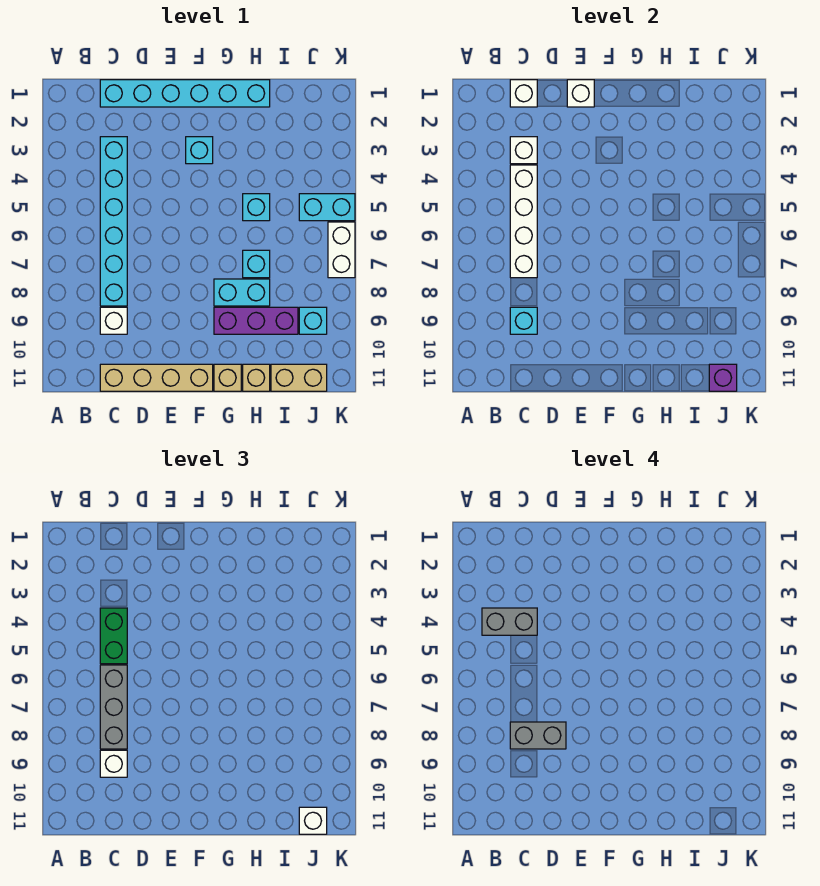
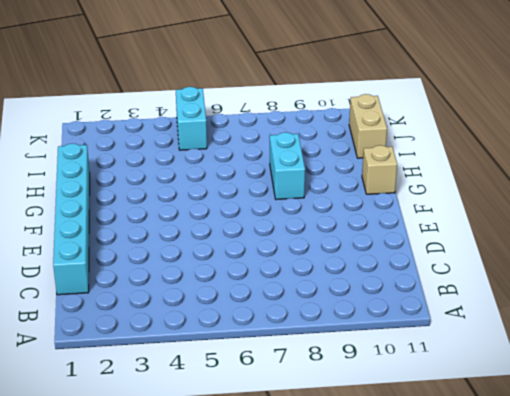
none -> cyan 1x6 brick [100,137,127,306]
none -> white 1x1 brick [100,307,127,334]
none -> tan 1x4 brick [100,364,213,391]

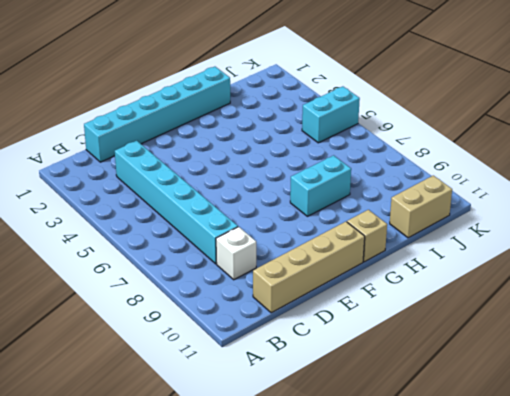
none -> cyan 1x1 brick [186,137,213,164]
none -> purple 1x3 brick [214,307,298,334]
none -> cyan 1x1 brick [243,194,270,221]

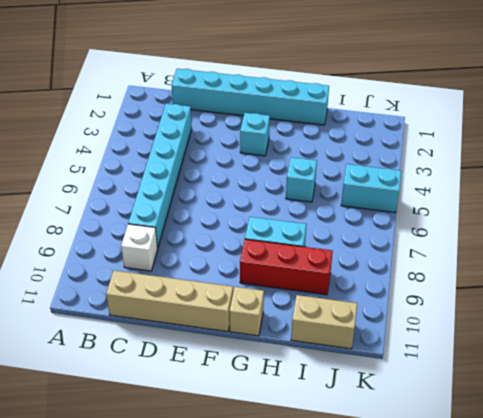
red 1x3 brick [240,239,333,295] -> purple 1x3 brick [214,307,298,334]
none -> cyan 1x1 brick [243,250,270,278]
none -> tan 1x1 brick [243,364,270,391]
none -> cyan 1x1 brick [299,307,327,334]

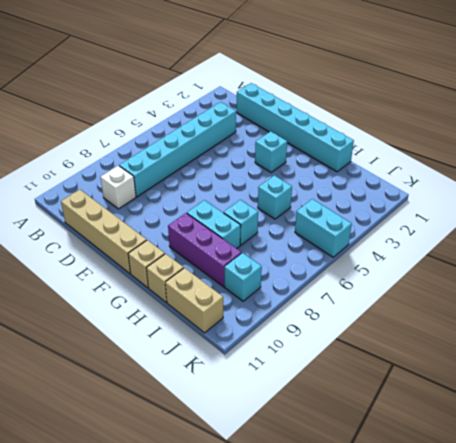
none -> white 1x2 brick [328,222,355,278]
none -> white 1x1 brick [510,80,537,107]
none -> white 1x1 brick [510,137,537,164]

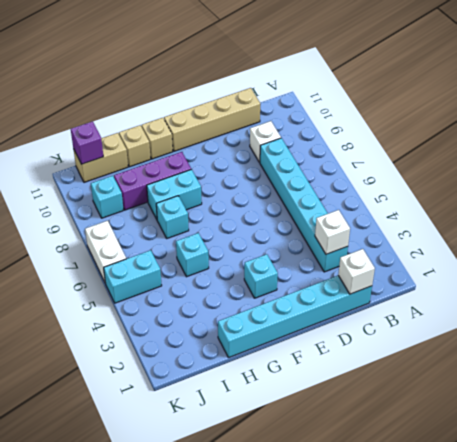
none -> white 1x4 brick [510,165,537,278]
none -> cyan 1x1 brick [510,307,537,334]
none -> white 1x1 brick [567,80,594,107]

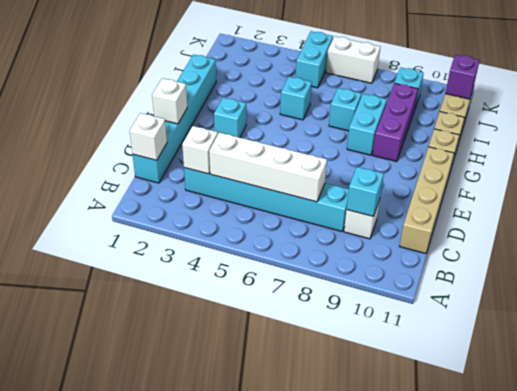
none -> green 1x2 brick [100,608,127,664]
none -> grey 1x3 brick [100,665,127,749]
none -> white 1x1 brick [100,750,127,777]

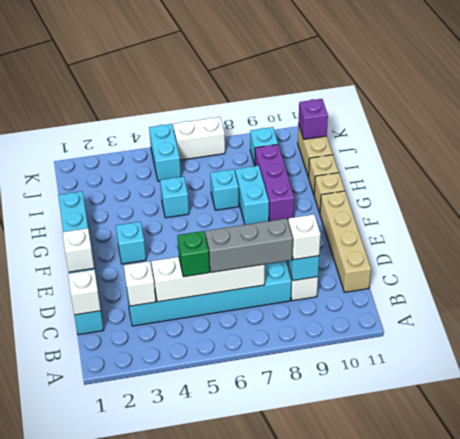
green 1x1 brick [177,231,210,277] -> green 1x2 brick [100,608,127,664]
none -> white 1x1 brick [299,807,327,834]
none -> grey 1x2 brick [482,608,537,635]
none -> grey 1x2 brick [510,722,566,749]

